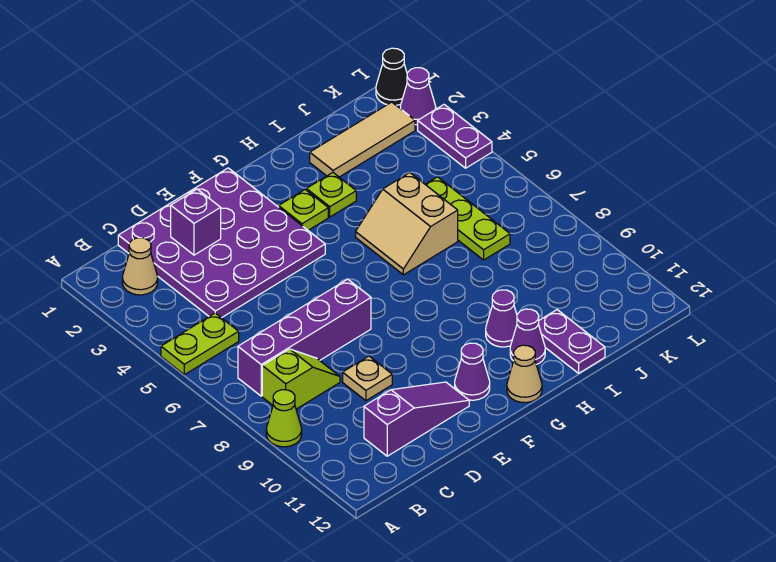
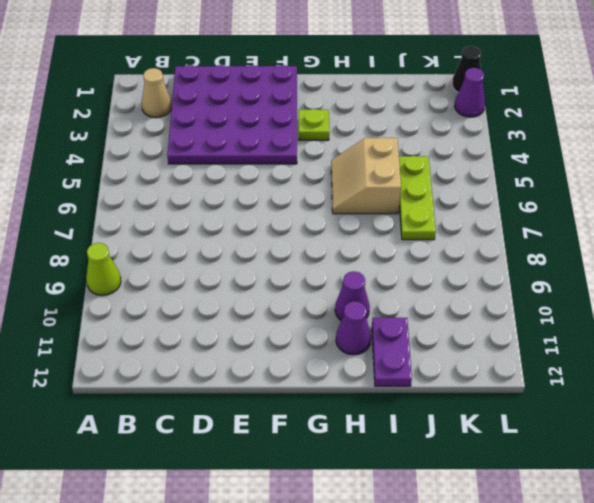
none -> lime 1x2 plate [161,313,239,375]
none -> purple 1x4 brick [238,279,371,396]
none -> lime 1x2 slope [262,349,340,409]

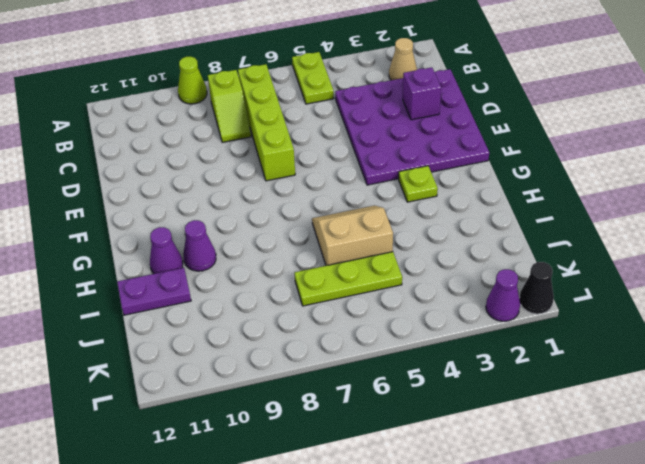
lime 1x4 brick [238,64,295,181] -> purple 1x4 brick [238,279,371,396]
none -> purple 1x3 slope [364,382,469,456]
none -> tan 1x1 plate [343,356,392,401]
none -> purple 1x1 cone [455,343,490,400]

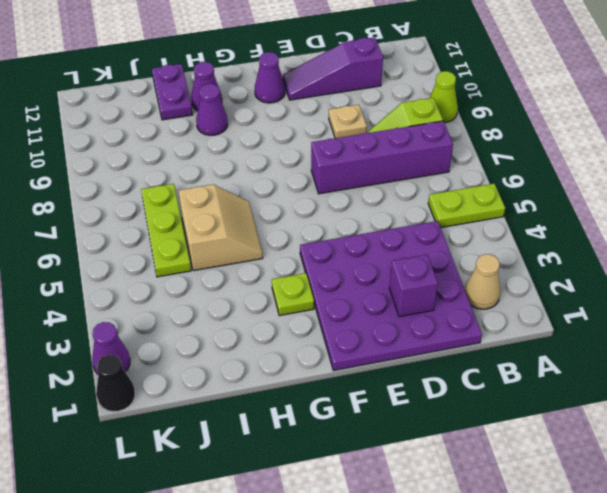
none -> tan 1x1 cone [507,345,542,403]
none -> lime 1x1 plate [306,173,356,217]
none -> tan 1x3 tile [310,102,415,177]

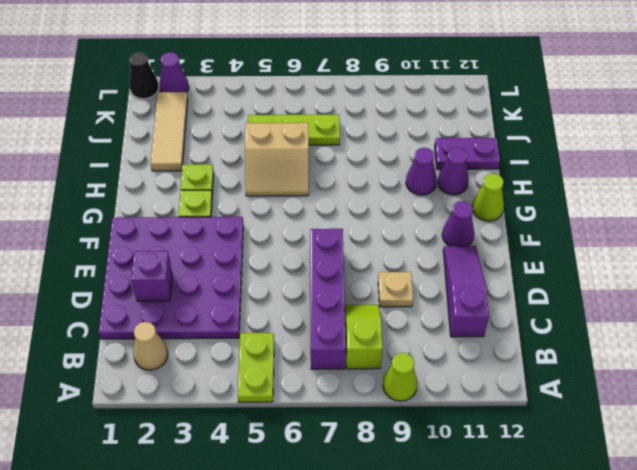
lime 1x1 cone [472,174,504,221] -> tan 1x1 cone [507,345,542,403]
none -> purple 1x2 plate [418,105,492,168]

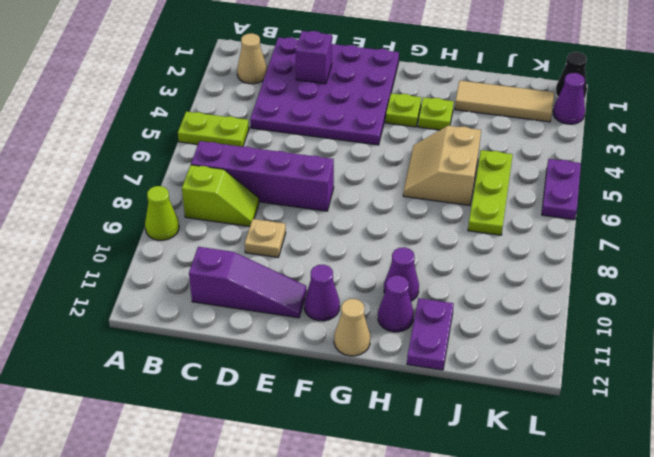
purple 1x2 plate [542,159,581,220] -> purple 1x2 plate moved to [418,105,492,168]

